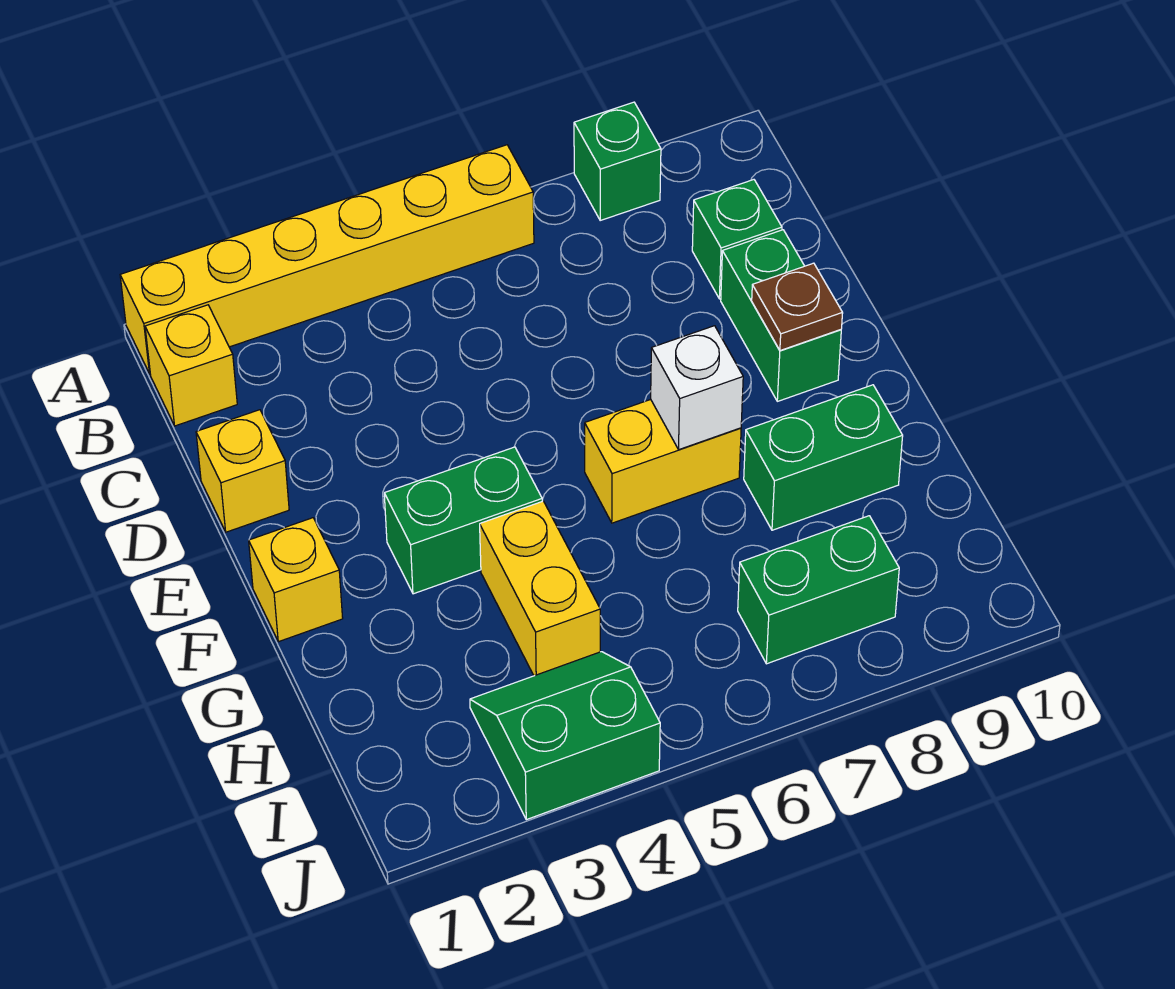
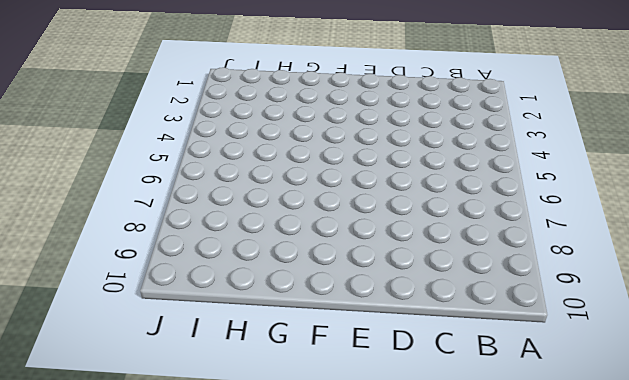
none -> yellow 1x6 brick [120,145,534,374]
none -> green 1x1 brick [574,102,661,220]
none -> yellow 1x1 brick [145,305,237,426]

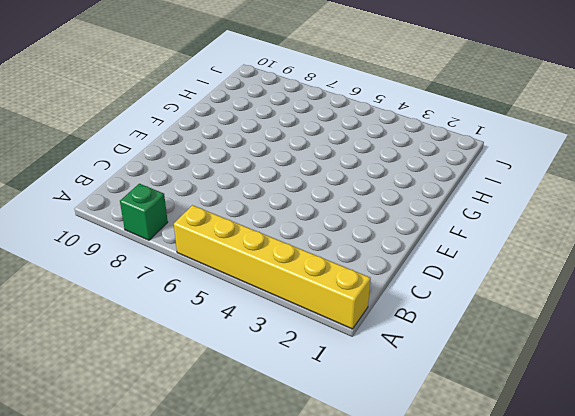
none -> yellow 1x1 brick [145,305,237,426]
none -> green 1x1 brick [692,180,782,299]
none -> yellow 1x1 brick [196,410,289,532]

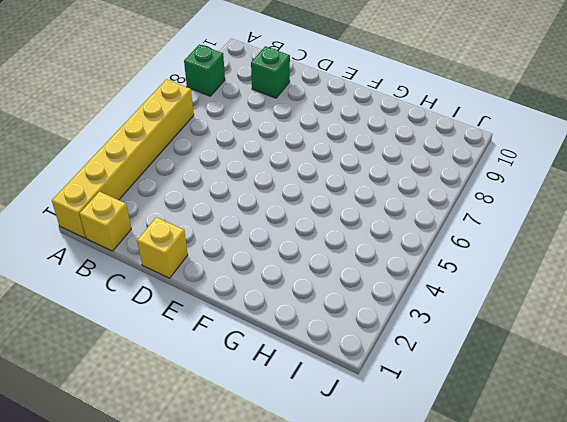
none -> green 1x2 brick [721,230,841,401]
none -> yellow 1x1 brick [249,518,343,642]
none -> green 1x2 brick [384,447,542,594]

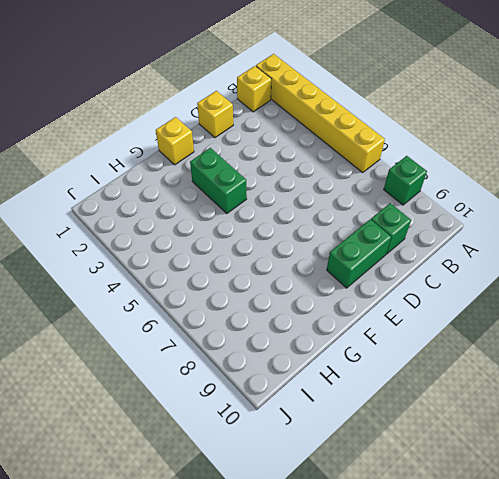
none -> yellow 1x2 brick [585,400,741,523]
none -> yellow 1x2 brick [480,501,600,676]
none -> green 1x2 brick [744,385,903,530]

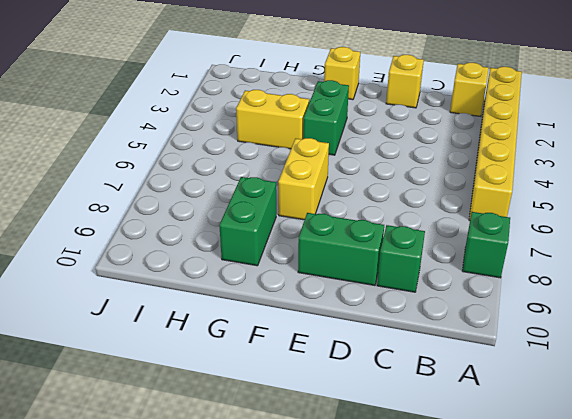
none -> green 2x2 slope [470,652,660,820]
none -> green 1x2 brick [738,516,899,664]
none -> brown 1x1 plate [752,263,843,351]

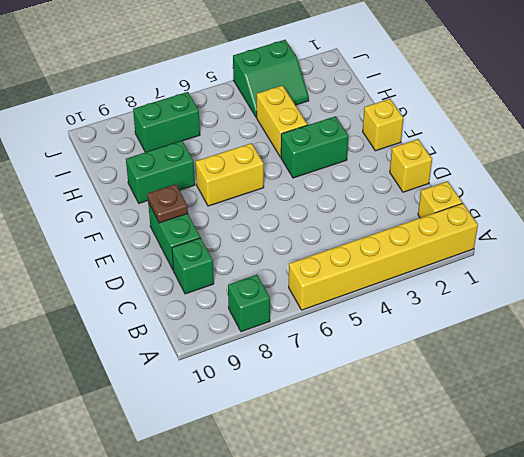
none -> white 1x1 brick [651,326,743,450]

